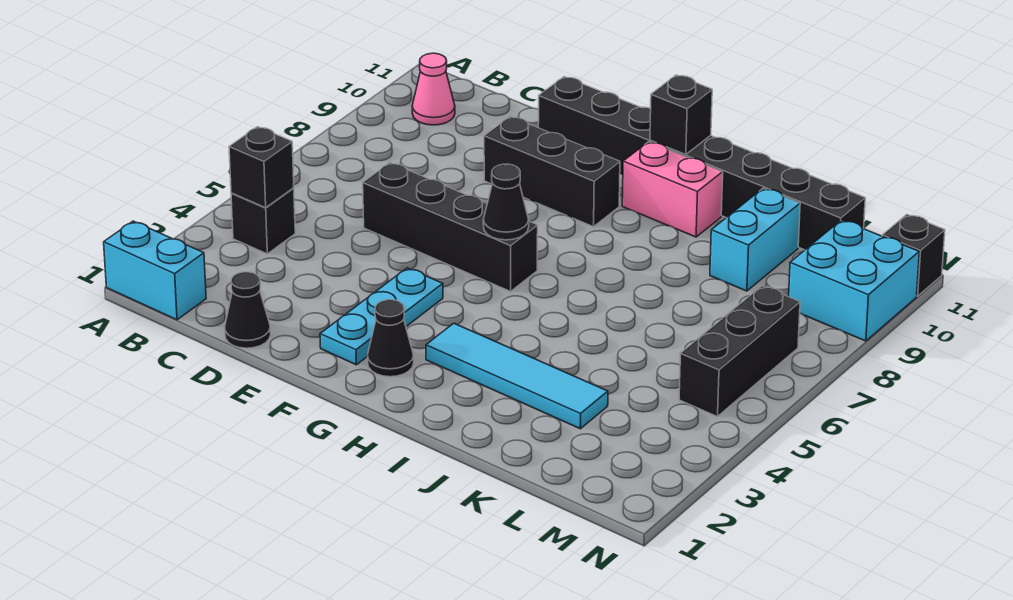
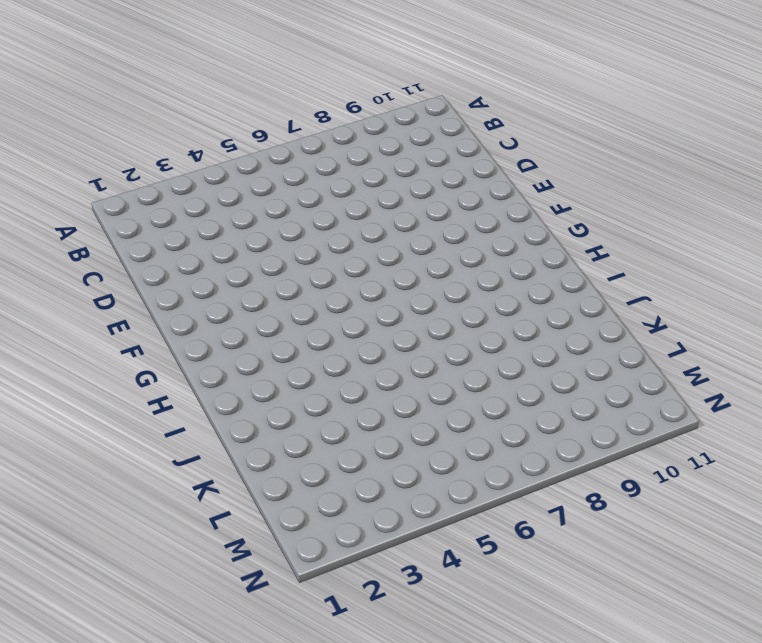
none -> cyan 1x2 brick [104,221,206,320]
none -> black 1x1 brick [231,188,295,254]
none -> pink 1x1 cone [412,53,455,125]

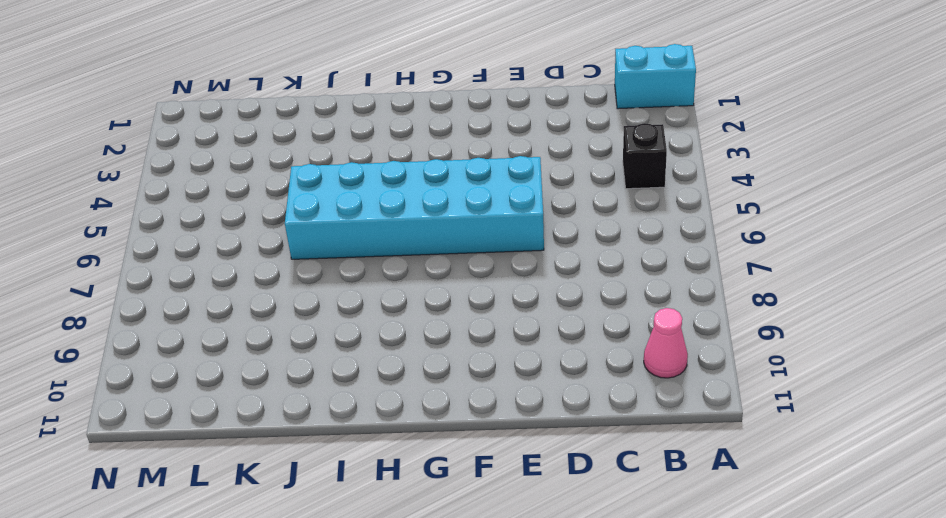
cyan 2x6 brick [285,156,544,259] -> black 1x4 brick [363,163,538,291]
none -> black 1x1 cone [225,272,271,348]
none -> black 1x3 brick [484,117,620,227]
none -> black 1x8 brick [538,77,865,250]

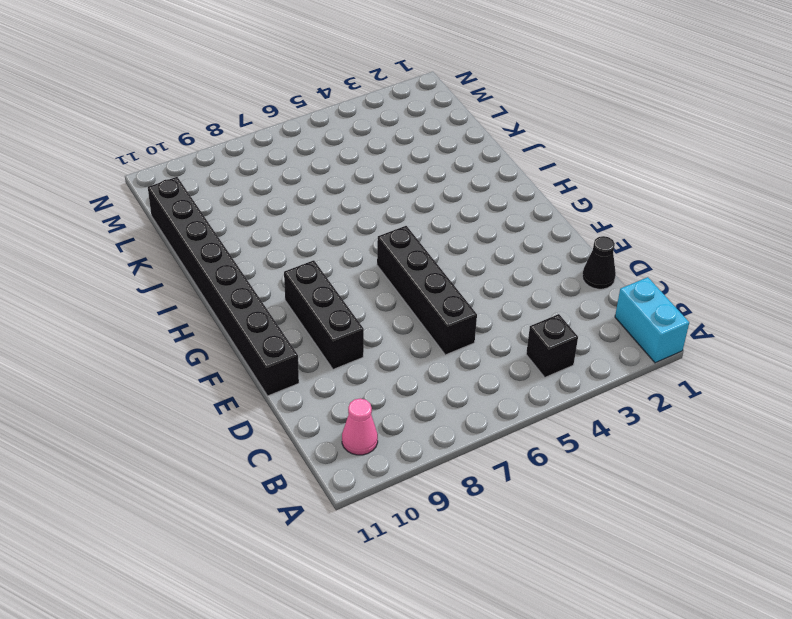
none -> cyan 1x3 plate [320,268,443,365]
none -> black 1x1 cone [368,300,414,377]
none -> cyan 1x4 tile [426,323,608,429]

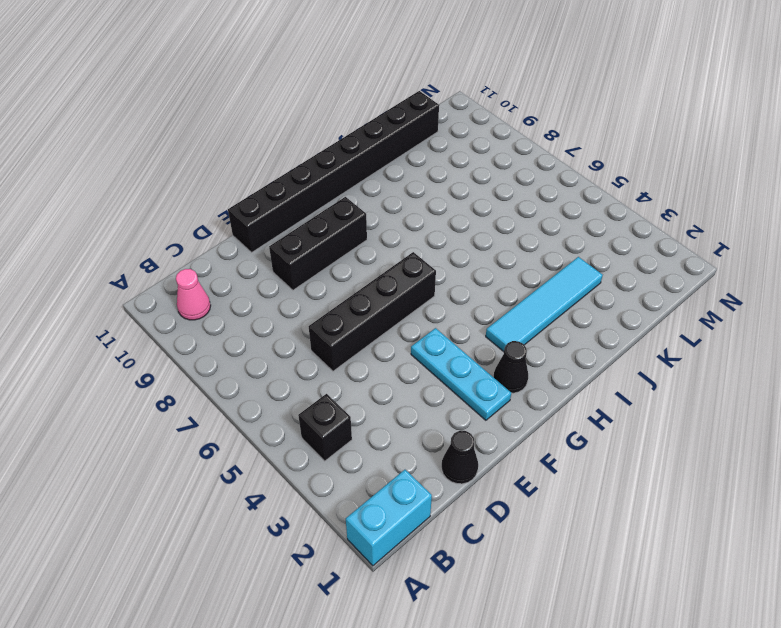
none -> pink 1x2 brick [622,142,723,237]
none -> cyan 1x2 brick [710,188,800,291]
none -> black 1x3 brick [679,286,800,417]

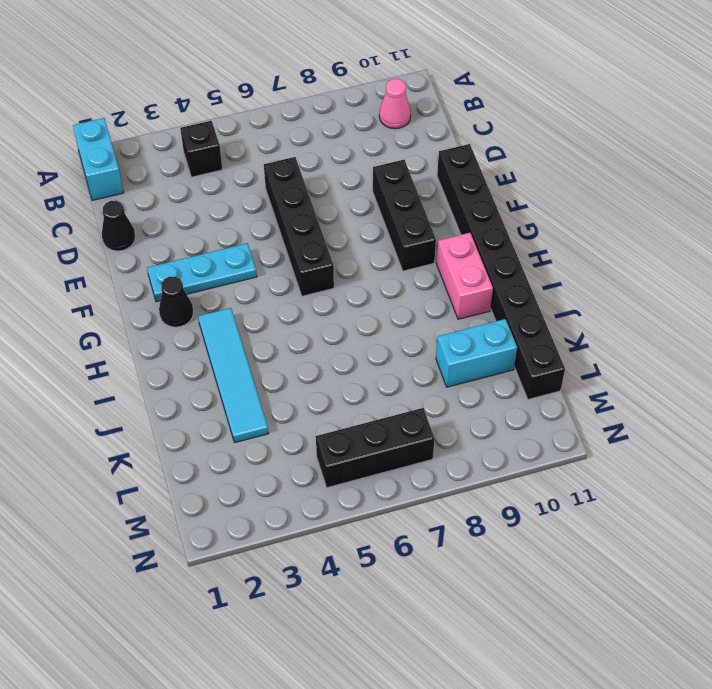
none -> cyan 2x2 brick [788,220,919,341]
none -> black 1x1 brick [882,215,945,296]
none -> black 1x1 brick [229,127,294,208]

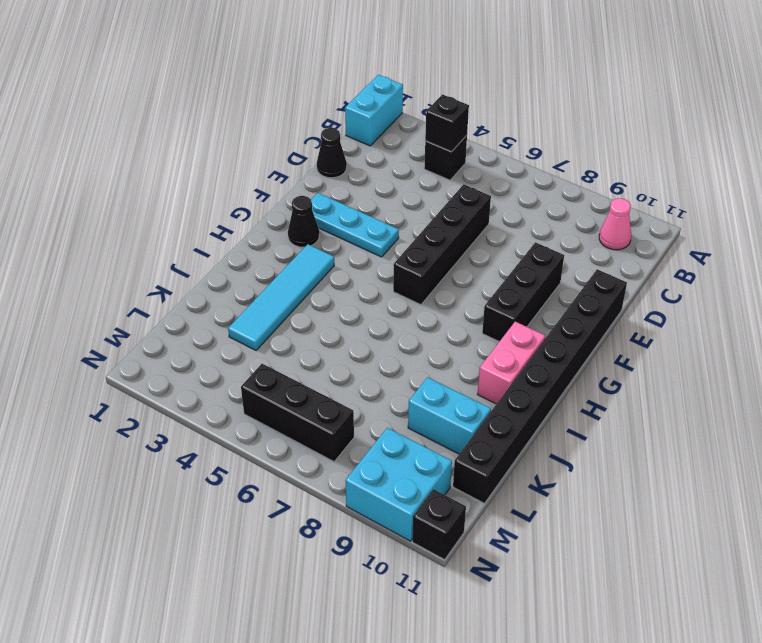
none -> black 1x1 cone [483,164,529,240]
none -> black 1x1 brick [650,75,712,155]

